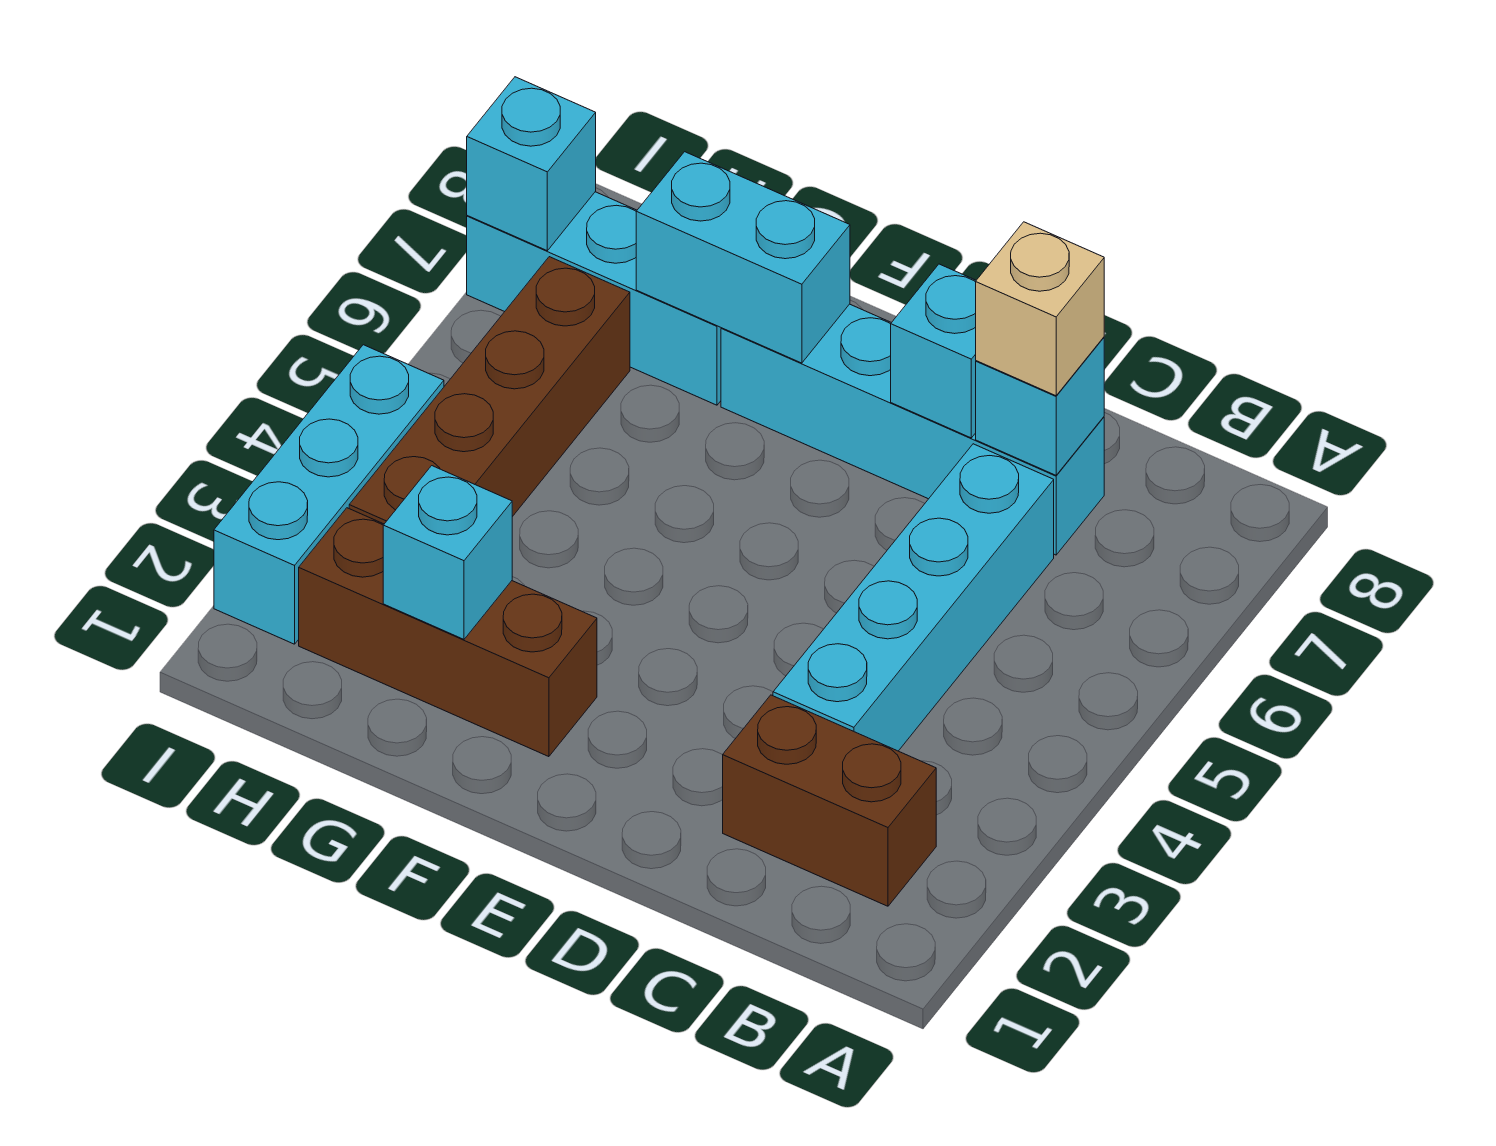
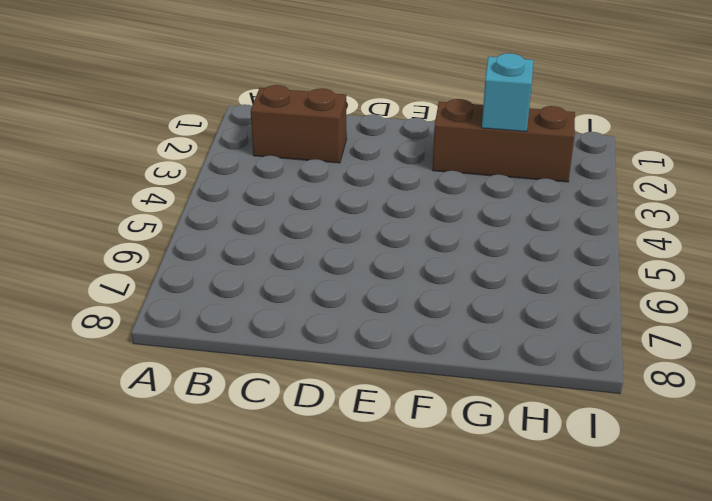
none -> cyan 1x4 brick [773,444,1054,751]
none -> cyan 1x4 brick [721,304,1104,555]
none -> cyan 1x3 brick [467,192,721,405]

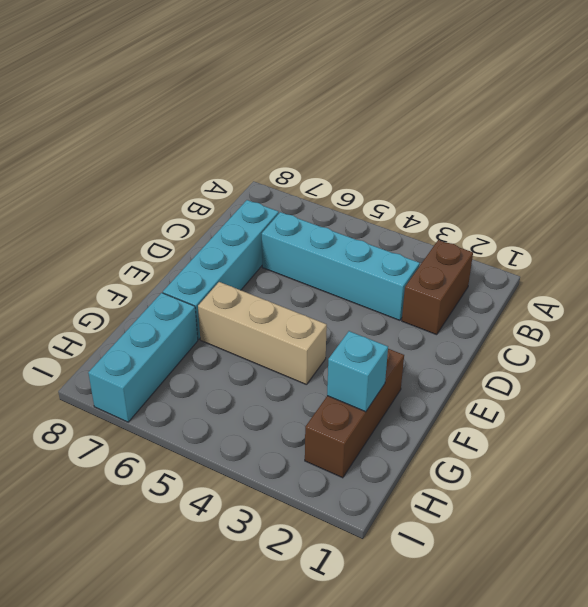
tan 1x3 brick [198,282,327,385] -> none
none -> brown 1x4 brick [349,257,630,524]
none -> cyan 1x3 brick [214,345,444,644]
none -> cyan 1x1 brick [976,337,1104,475]

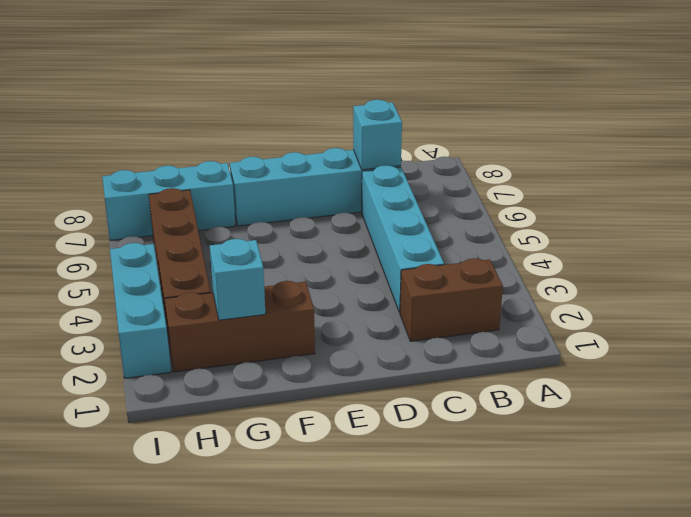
none -> cyan 1x1 brick [891,264,976,438]
none -> cyan 1x2 brick [636,152,850,363]
none -> cyan 1x1 brick [467,77,596,251]

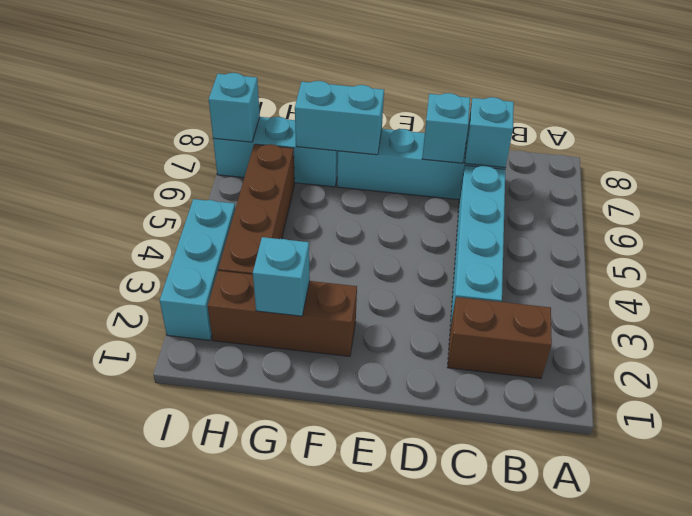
none -> tan 1x1 brick [976,222,1104,396]

